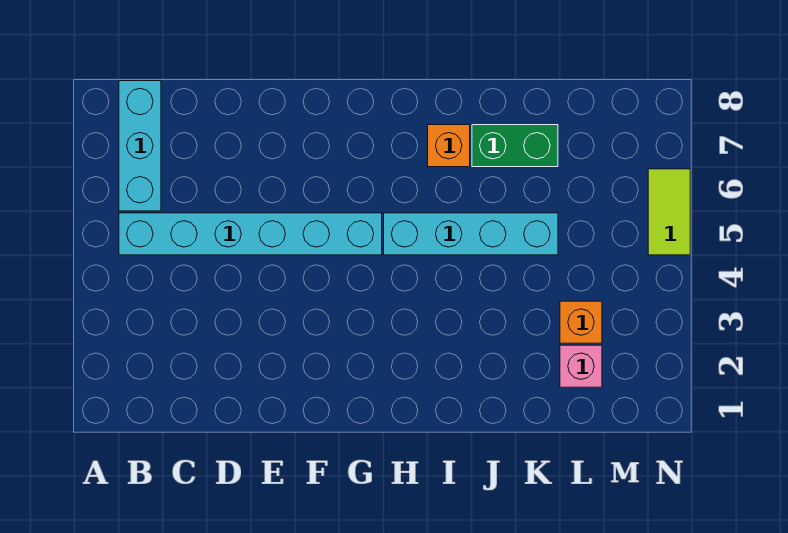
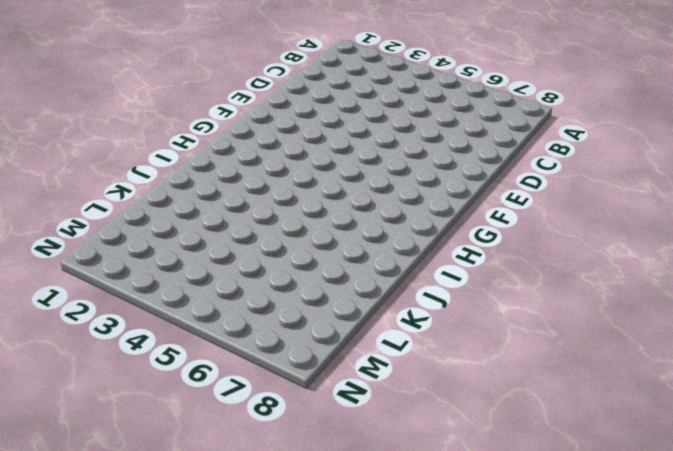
none -> cyan 1x6 brick [119,213,382,255]
none -> cyan 1x3 brick [119,81,161,211]

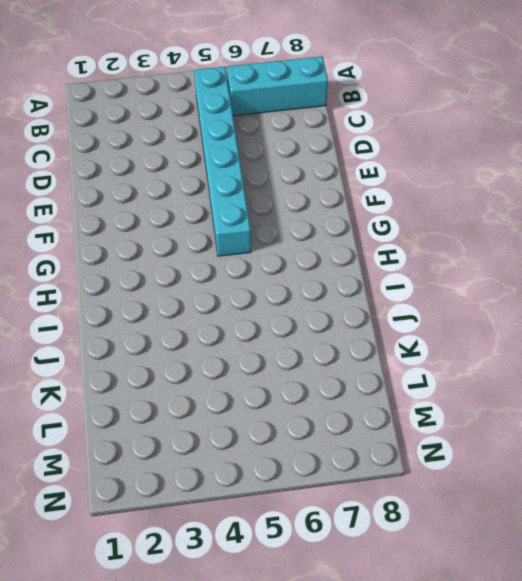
none -> cyan 1x4 brick [384,213,558,255]
none -> orange 1x1 brick [428,125,470,167]

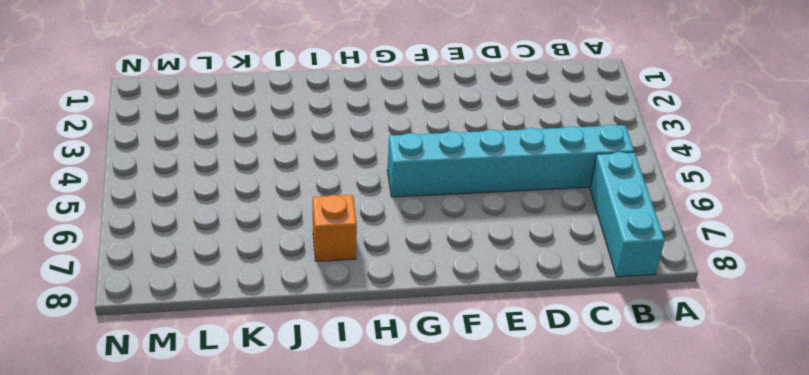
none -> cyan 1x4 brick [384,213,558,255]
none -> green 1x2 brick [472,125,558,167]

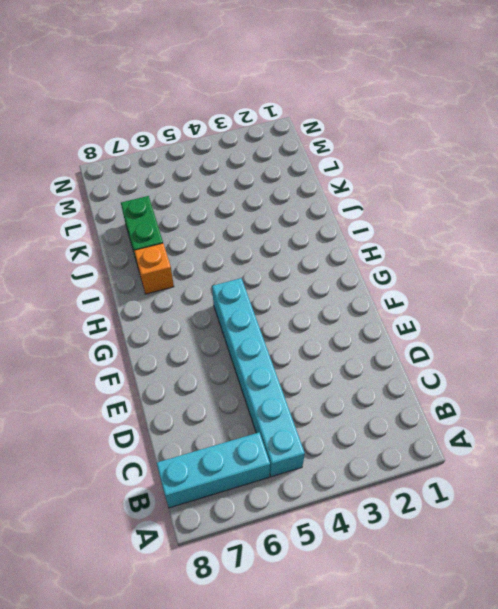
none -> cyan 1x4 brick [384,213,558,255]
none -> pink 1x1 brick [560,345,602,387]

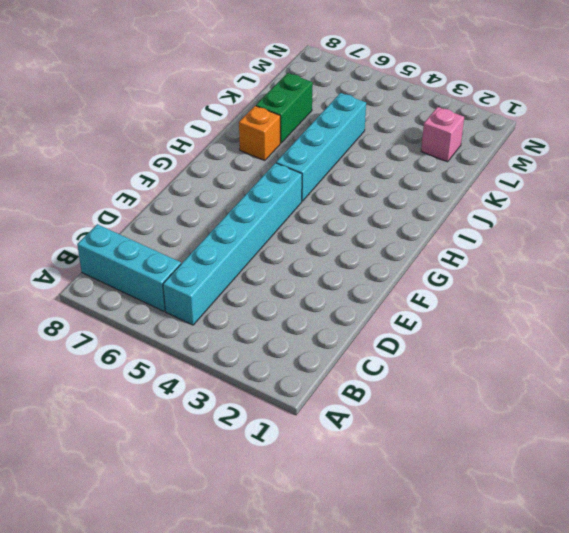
none -> orange 1x1 brick [560,301,602,343]
none -> lime 1x2 tile [648,169,690,255]

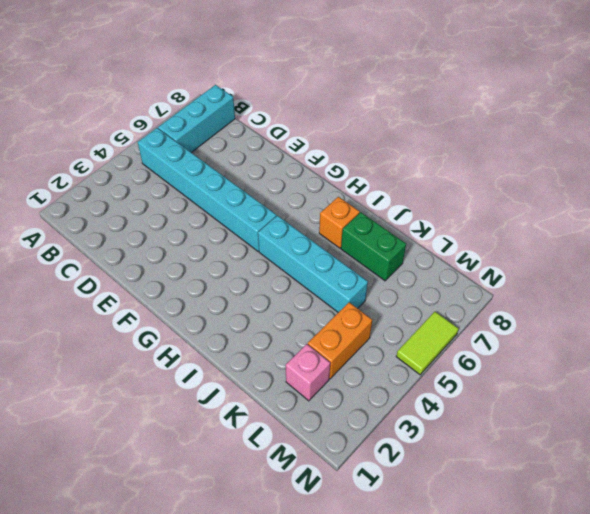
orange 1x2 brick [308,302,372,379] -> orange 1x1 brick [560,301,602,343]

